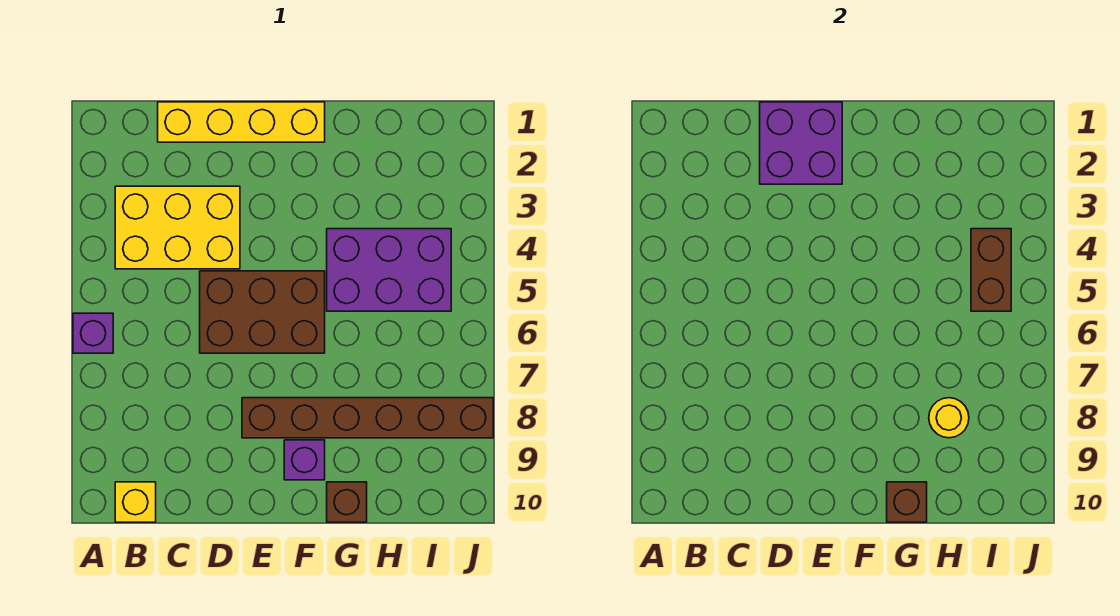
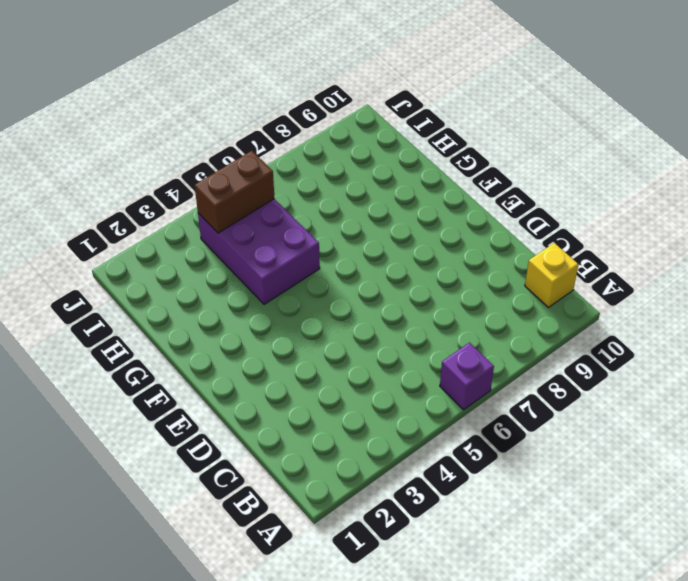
none -> yellow 2x3 brick [115,186,240,269]
none -> yellow 1x4 brick [158,102,325,142]
none -> brown 2x3 brick [200,271,325,353]

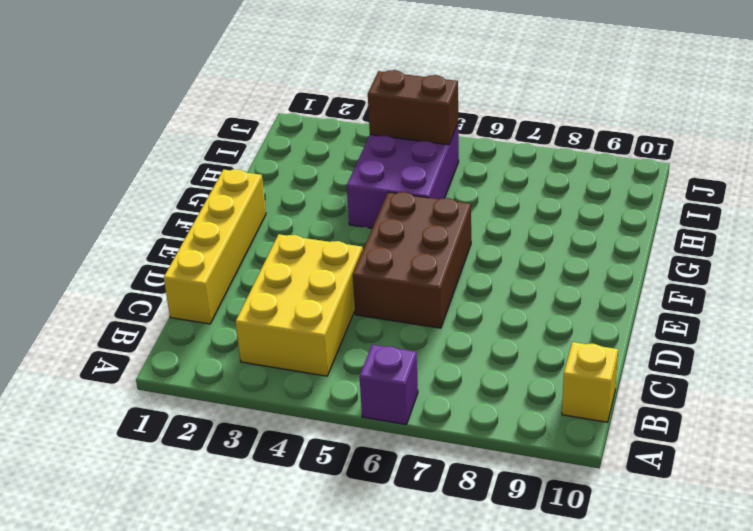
none -> brown 1x6 brick [242,398,493,438]
none -> purple 1x1 brick [284,440,325,480]
none -> brown 1x1 brick [327,482,367,522]

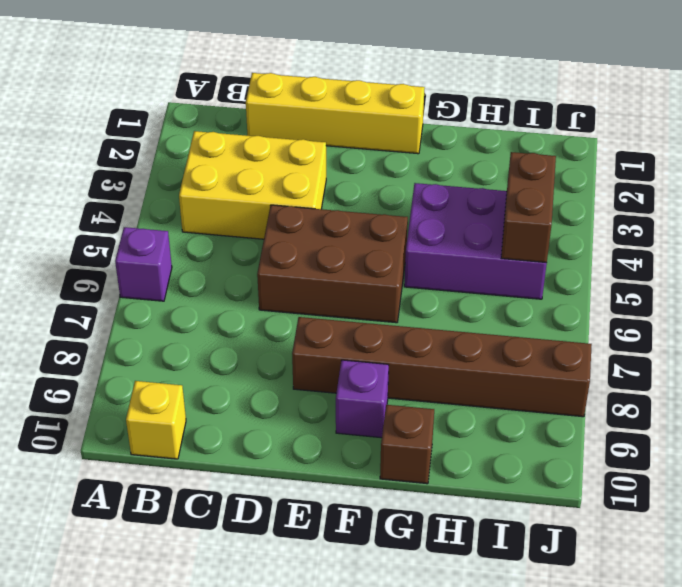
none -> purple 2x2 brick [760,102,842,184]
none -> brown 1x1 brick [887,482,927,522]
none -> yellow 1x1 round brick [929,398,969,438]

